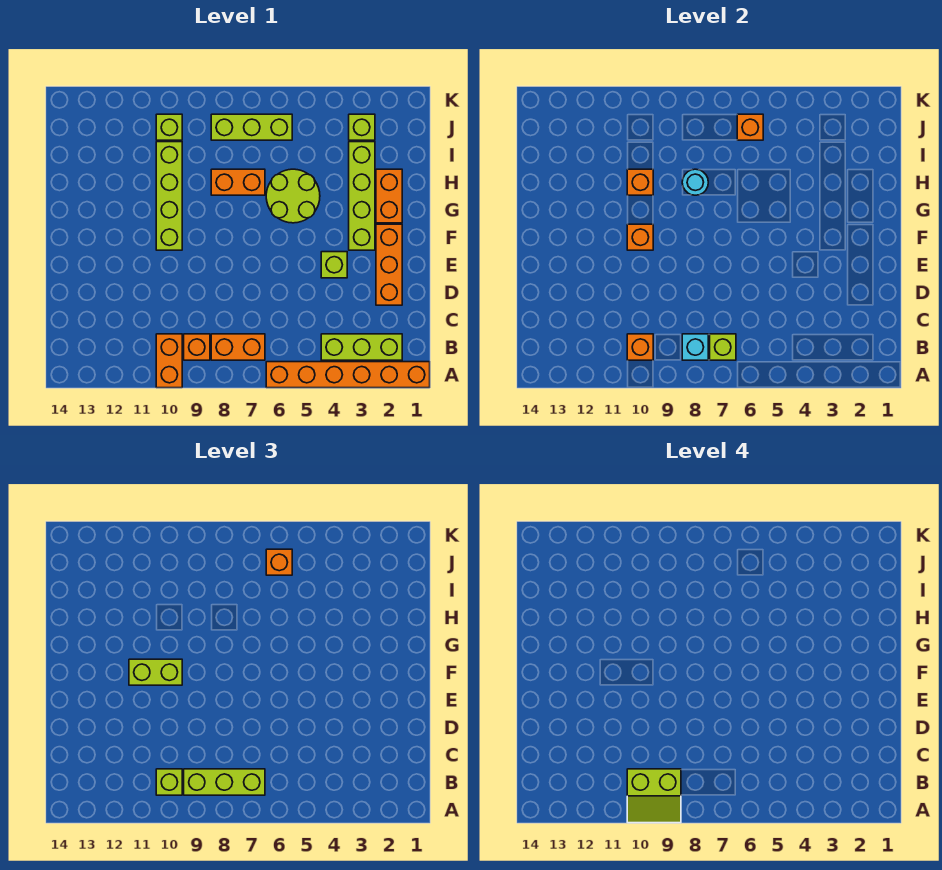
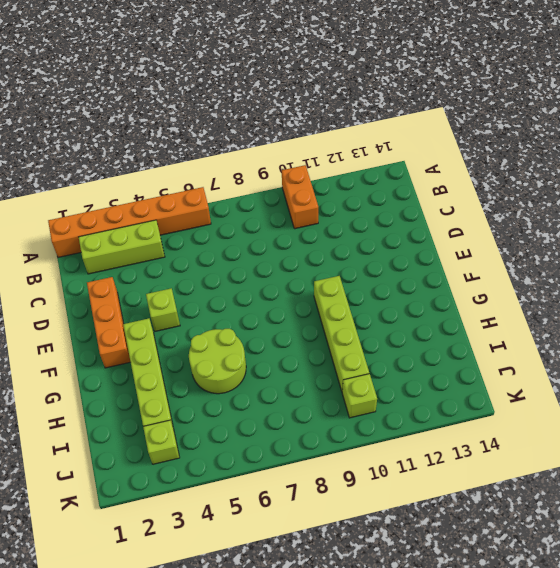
none -> orange 1x2 brick [211,334,265,360]
none -> orange 1x1 brick [184,334,210,360]
none -> orange 1x2 brick [376,169,402,223]

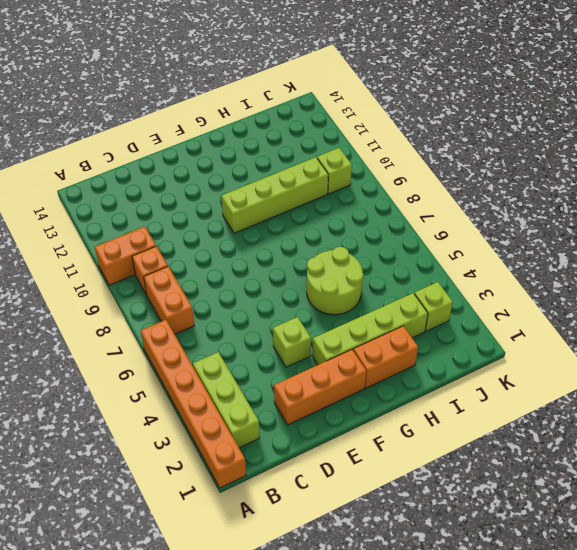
none -> orange 1x2 brick [211,169,265,195]
none -> lime 1x3 brick [211,114,292,140]
none -> lime 1x1 brick [710,334,736,360]

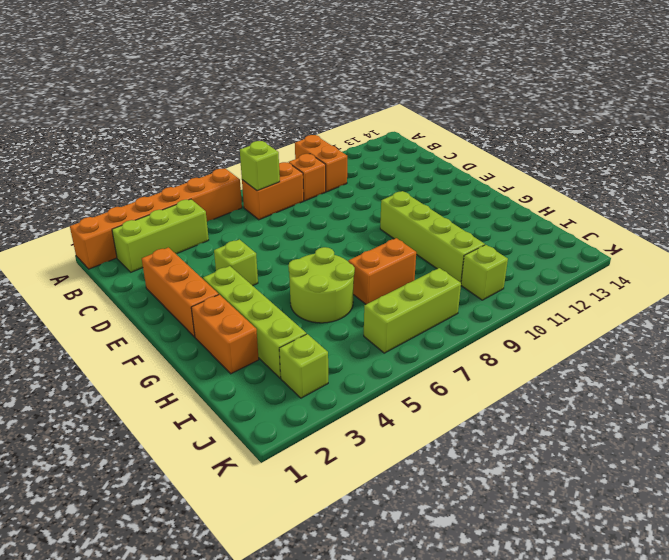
none -> cyan 1x1 brick [682,334,708,360]
none -> orange 1x1 brick [627,334,653,360]
none -> orange 1x1 brick [627,224,653,250]

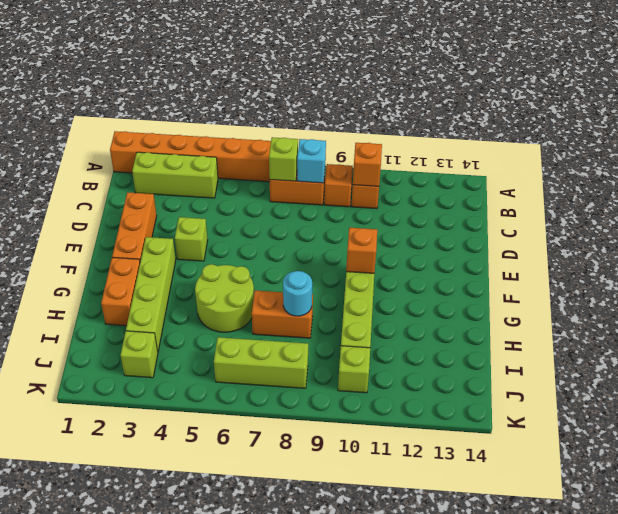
none -> orange 1x1 brick [627,169,653,195]
none -> orange 1x1 brick [737,114,763,140]
none -> lime 1x3 brick [184,769,265,795]

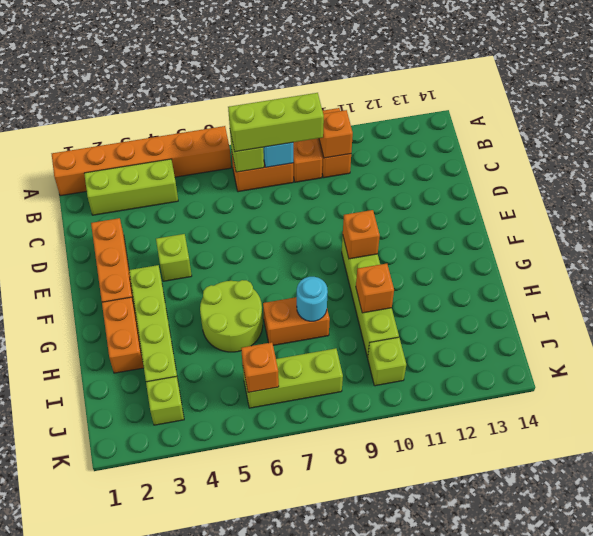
none -> lime 1x1 brick [156,769,182,795]
none -> lime 1x2 brick [129,659,182,685]
none -> orange 1x1 brick [266,549,292,575]

